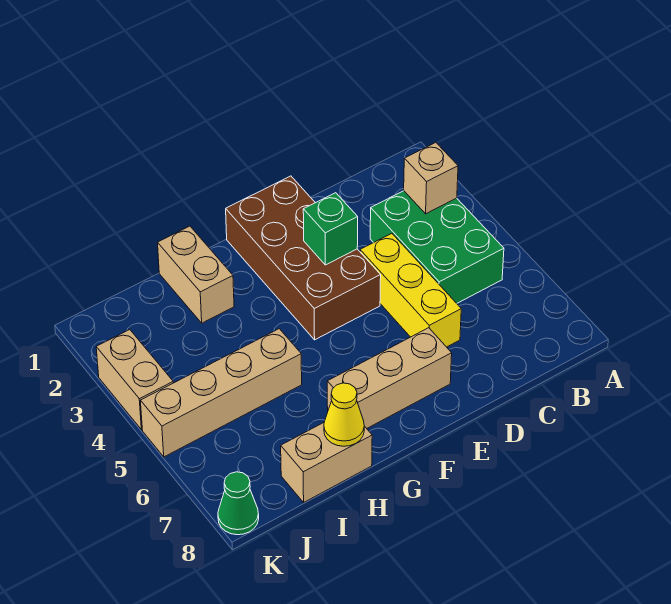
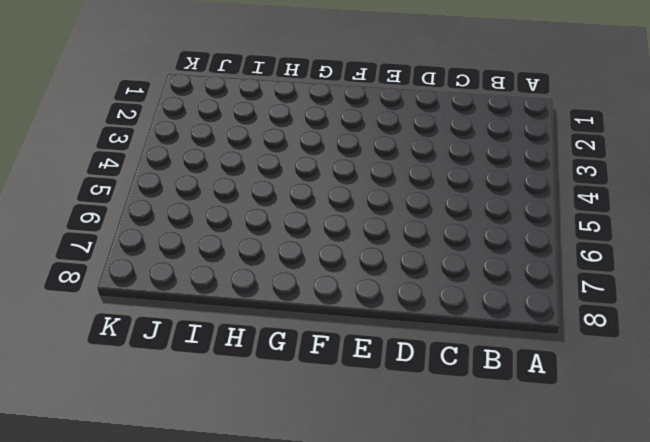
none -> green 2x3 brick [370,191,504,303]
none -> yellow 1x3 brick [360,234,461,347]
none -> brown 2x4 brick [226,176,381,340]

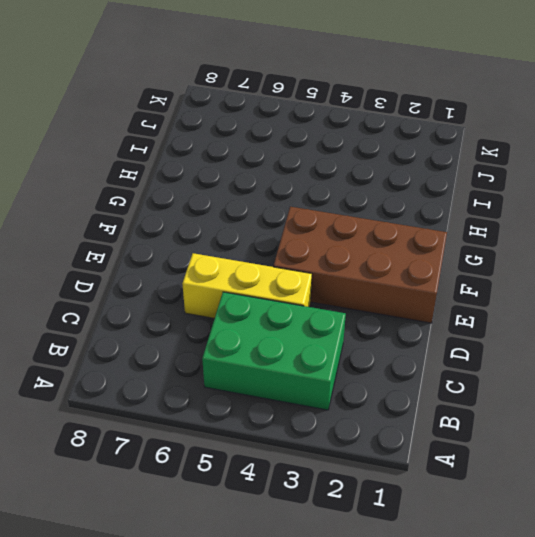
none -> tan 1x3 brick [327,328,452,428]
none -> tan 1x2 brick [158,226,234,323]
none -> tan 1x4 brick [140,329,302,457]

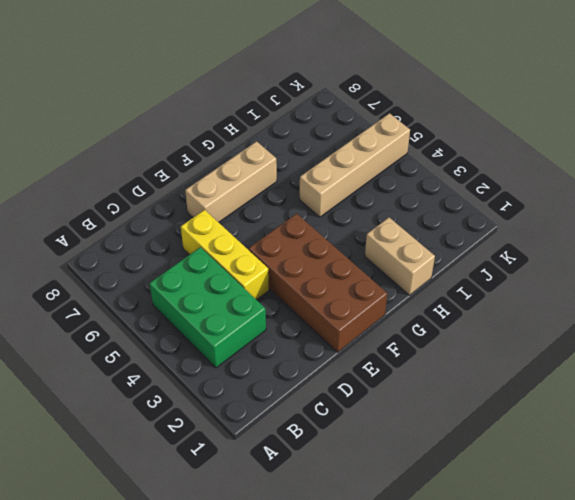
none -> tan 1x2 brick [281,423,372,502]
none -> tan 1x2 brick [96,330,173,430]
none -> green 1x1 cone [218,472,259,535]

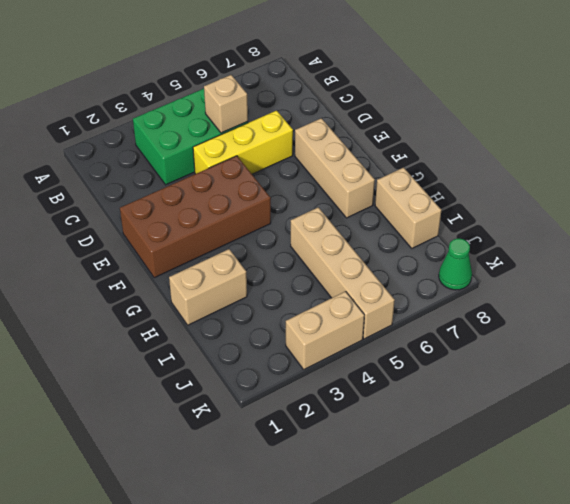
tan 1x1 brick [204,75,248,133] -> tan 1x1 brick moved to [404,142,458,214]
none -> green 1x1 brick [303,193,358,265]
none -> yellow 1x1 cone [324,383,364,446]

